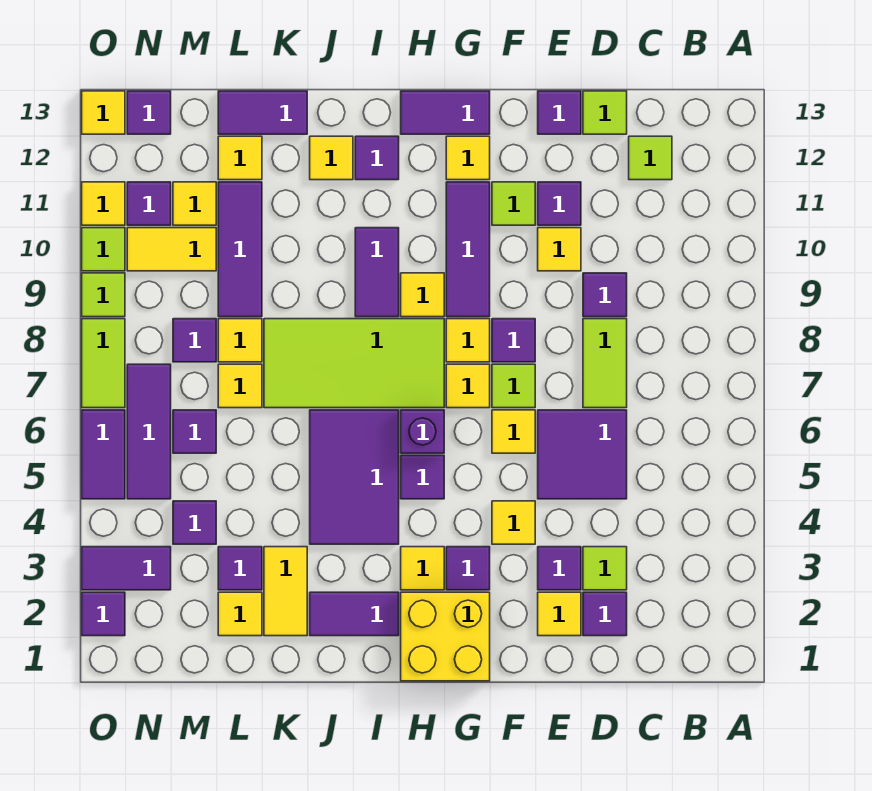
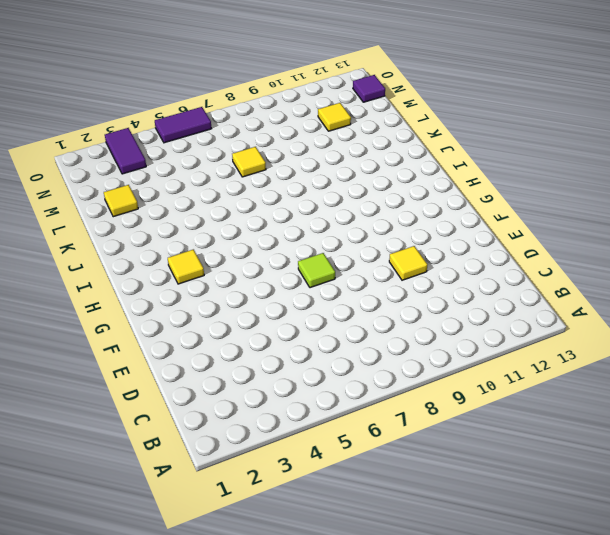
none -> lime 1x1 tile [629,136,672,180]
none -> purple 1x1 tile [583,592,627,636]
none -> lime 1x1 tile [583,547,627,590]
none -> purple 2x2 tile [538,410,627,499]

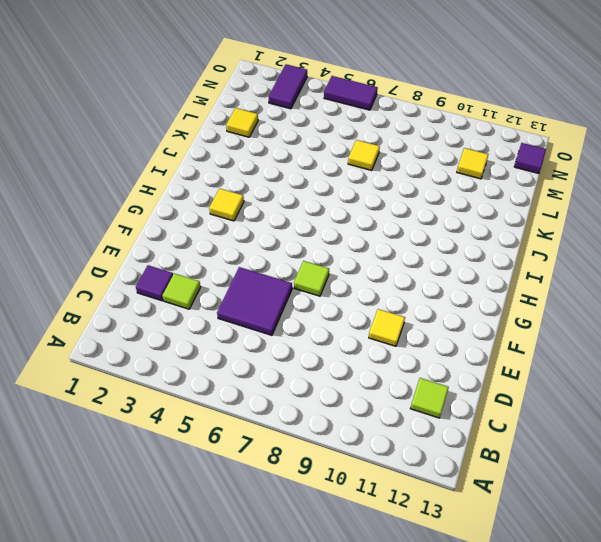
none -> lime 1x2 tile [583,319,627,408]
none -> purple 1x1 tile [583,273,627,317]
none -> lime 1x1 tile [583,91,627,134]
none -> yellow 1x1 tile [538,592,581,636]

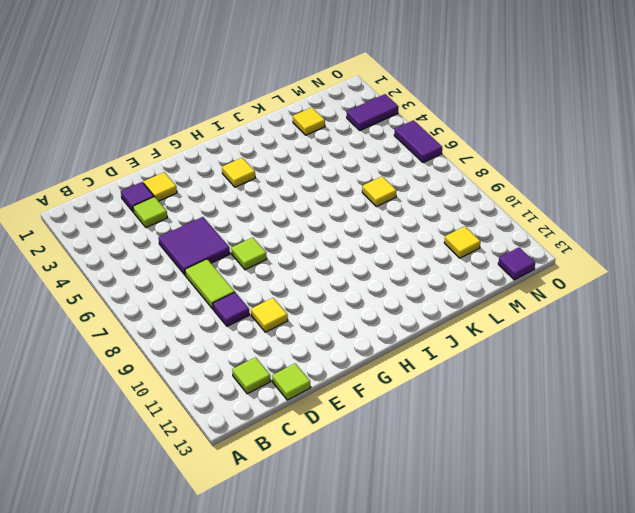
none -> purple 1x1 tile [538,547,581,590]
none -> purple 1x1 tile [538,182,581,225]
none -> purple 1x1 tile [538,91,581,134]
none -> yellow 1x1 tile [492,501,535,544]

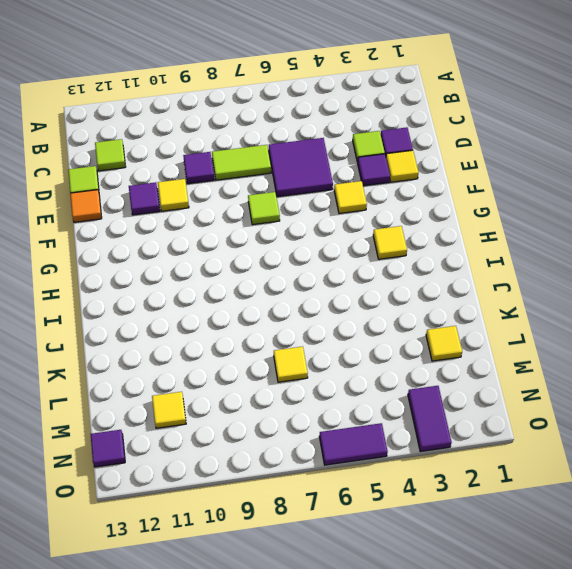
orange 1x1 tile [70,190,102,222] -> purple 1x1 tile [538,91,581,134]
none -> yellow 1x1 tile [492,410,535,453]
none -> purple 1x1 tile [492,319,535,362]
none -> lime 1x1 tile [492,182,535,225]
none -> yellow 2x2 brick [401,592,490,681]

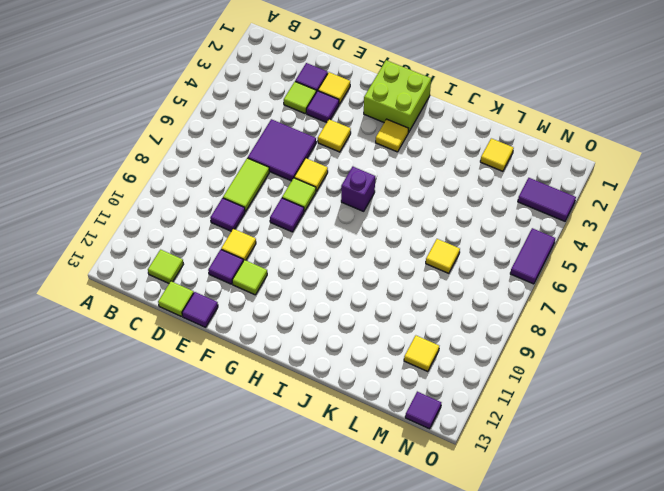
lime 2x2 brick [364,60,431,132] -> yellow 2x2 brick [401,592,490,681]
none -> purple 1x1 tile [446,547,490,590]
none -> yellow 1x1 tile [446,364,490,408]
none -> yellow 1x1 tile [446,319,490,362]
none -> purple 1x3 tile [446,182,490,317]

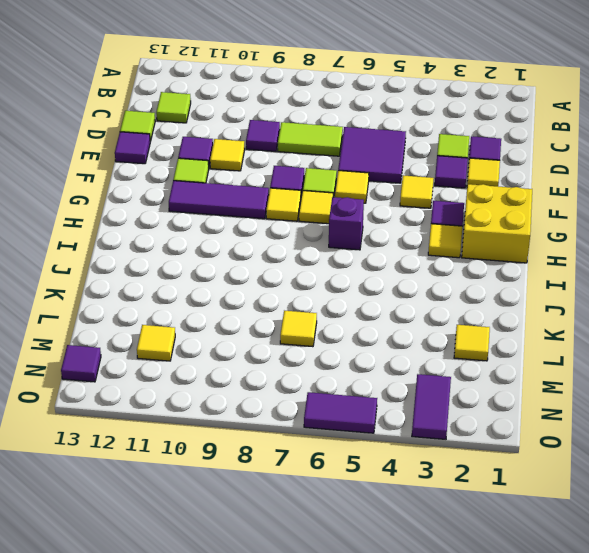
none -> yellow 1x1 tile [446,136,490,180]
none -> purple 1x2 tile [401,91,490,134]
none -> purple 1x1 tile [401,455,444,499]
none -> lime 2x4 tile [264,319,444,408]

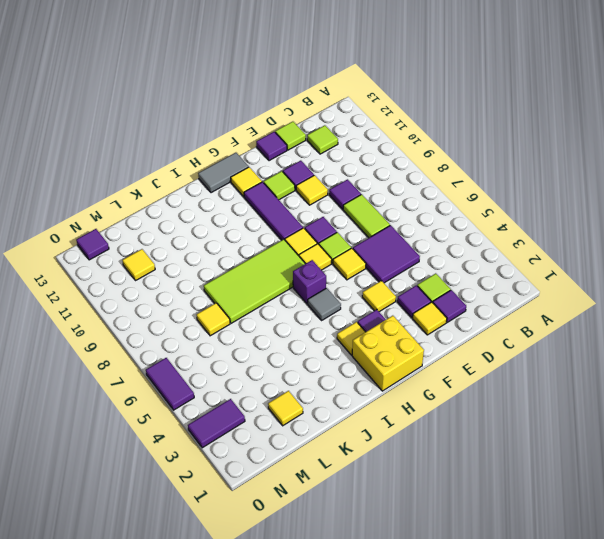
grey 1x2 tile [198,153,249,193] -> purple 1x2 tile [401,91,490,134]
grey 1x1 tile [308,288,341,320] -> purple 1x1 tile [401,455,444,499]
none -> yellow 1x1 tile [401,273,444,317]
none -> purple 1x2 tile [310,592,399,636]
none -> purple 2x3 tile [310,410,399,544]
none -> purple 1x2 tile [355,228,399,317]

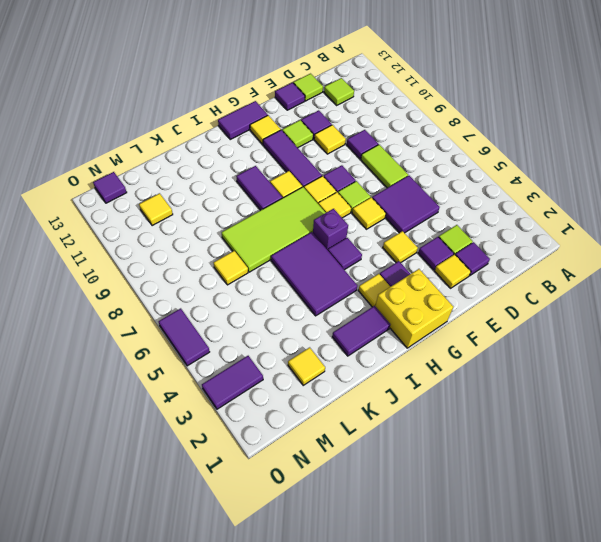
none -> purple 1x1 tile [355,136,399,180]
none -> yellow 1x1 tile [310,136,353,180]
none -> yellow 1x2 tile [264,547,307,636]
none -> purple 1x2 tile [218,91,307,134]

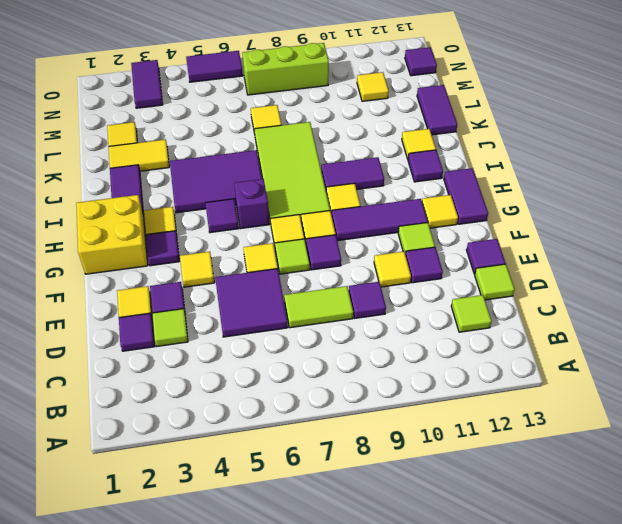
lime 1x3 brick [242,43,329,95] -> purple 1x3 tile [127,364,171,499]
none -> purple 1x1 tile [218,547,262,590]
none -> yellow 1x1 tile [218,319,262,362]
none -> purple 1x3 tile [218,182,262,317]
none -> yellow 1x1 tile [218,136,262,180]

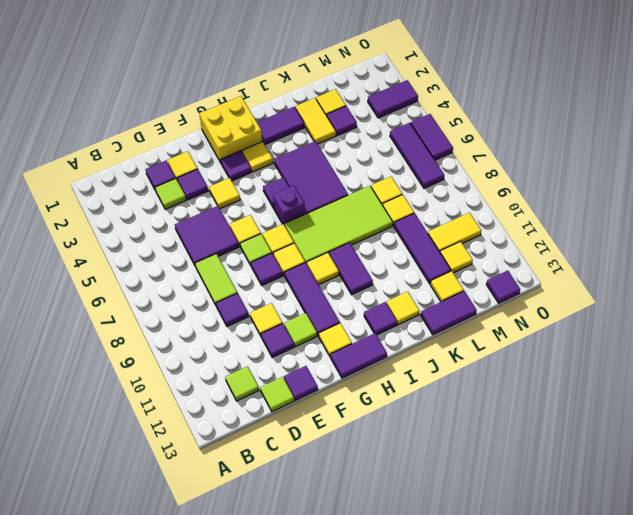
none -> purple 1x1 tile [173,501,216,544]
none -> purple 1x1 tile [173,410,216,453]
none -> purple 1x1 tile [173,319,216,362]
none -> purple 1x1 tile [127,182,171,225]

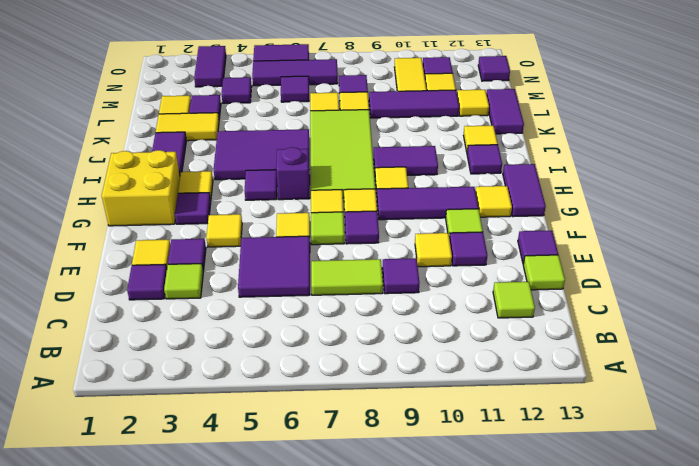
none -> purple 1x1 tile [82,592,125,636]
none -> lime 1x2 tile [82,319,125,408]
none -> lime 1x1 tile [82,273,125,317]
none -> lime 1x1 tile [82,228,125,271]

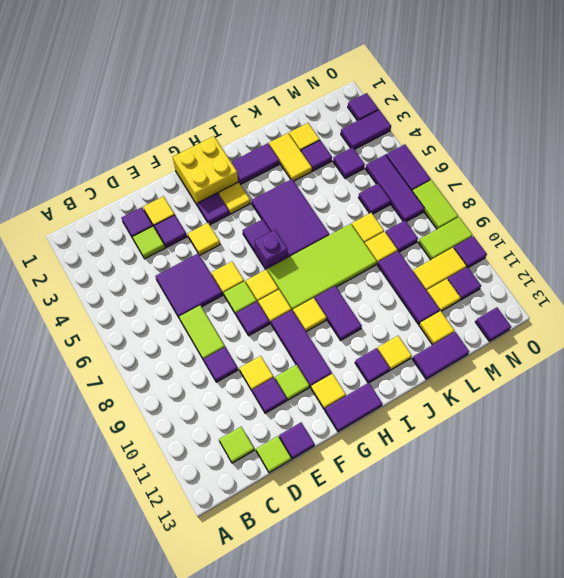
lime 1x2 tile [418,217,472,260] -> lime 1x1 tile [82,273,125,317]
purple 1x1 tile [454,236,487,268] -> lime 1x1 tile [82,228,125,271]
none -> yellow 1x1 tile [82,182,125,225]
none -> yellow 1x1 tile [82,91,125,134]

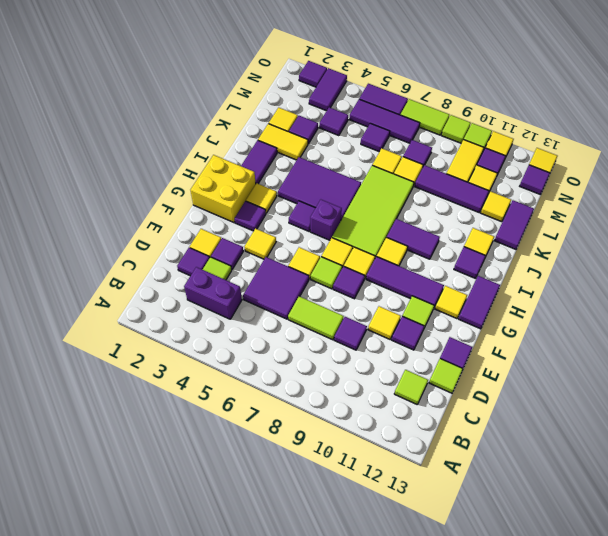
purple 1x2 brick [184,267,242,319] -> none

